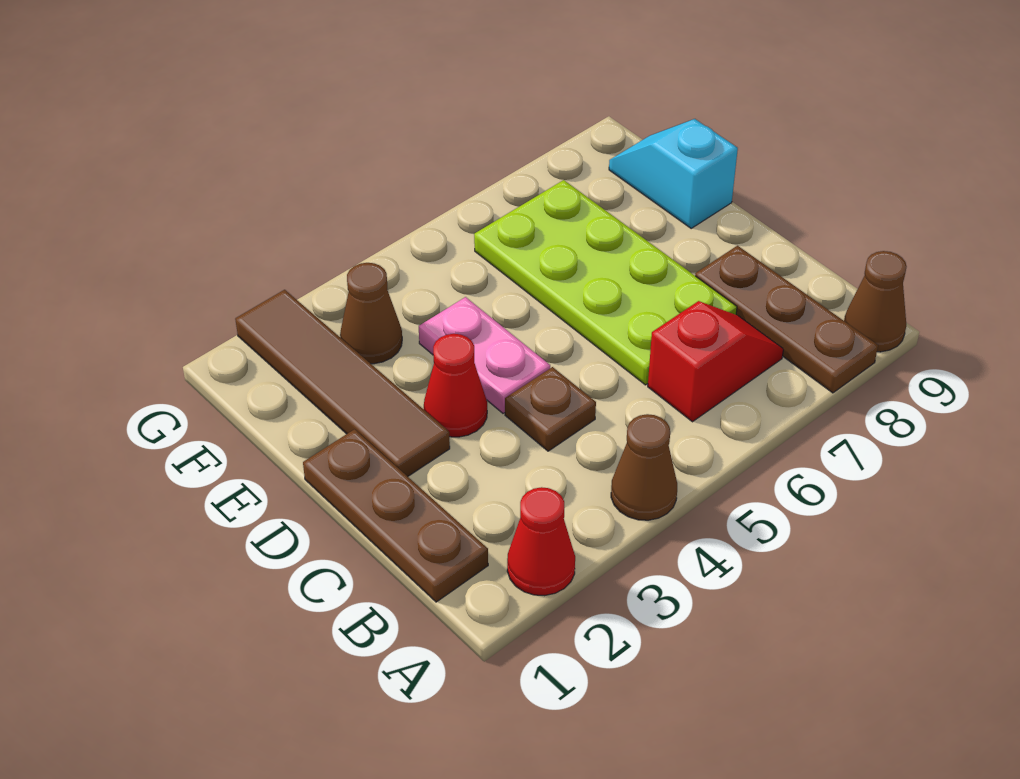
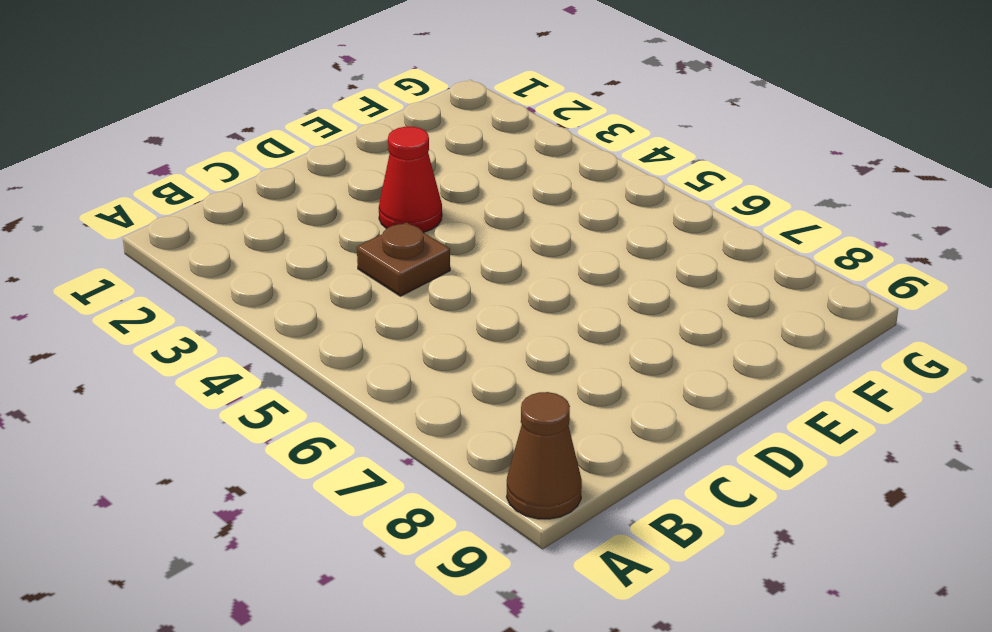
none -> red 1x1 cone [507,487,575,596]
none -> brown 1x1 cone [611,414,677,520]
none -> brown 1x3 plate [695,246,878,393]

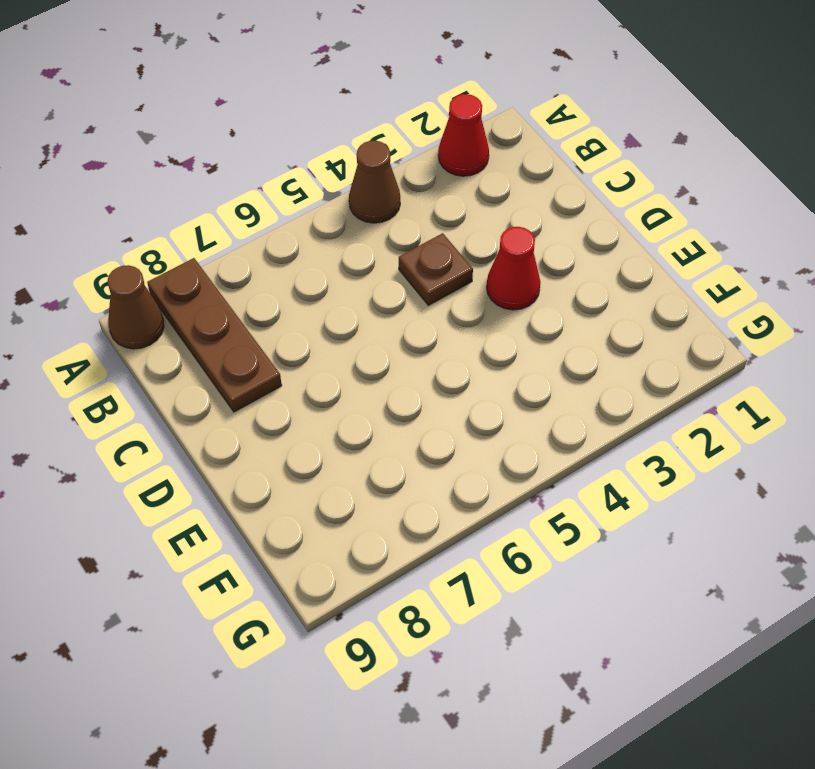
none -> brown 1x3 plate [303,429,488,602]
none -> red 1x2 slope [648,301,783,422]
none -> lime 2x4 plate [474,180,737,385]

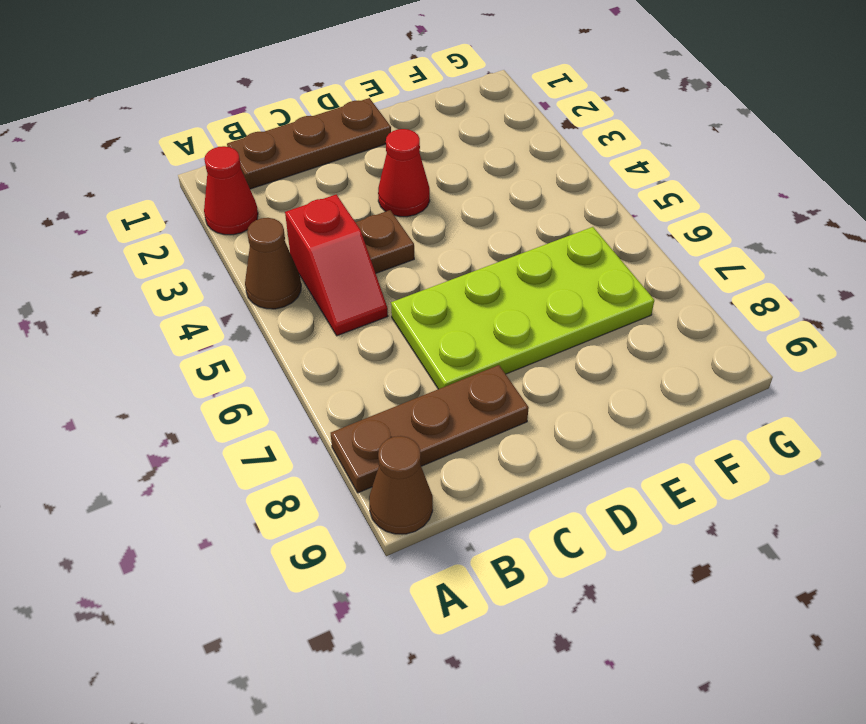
red 1x2 slope [285,194,388,336] -> red 1x2 slope moved to [648,301,783,422]
none -> brown 1x4 tile [235,290,450,476]
none -> pink 1x2 plate [419,297,550,413]
none -> cyan 1x2 slope [609,119,738,228]

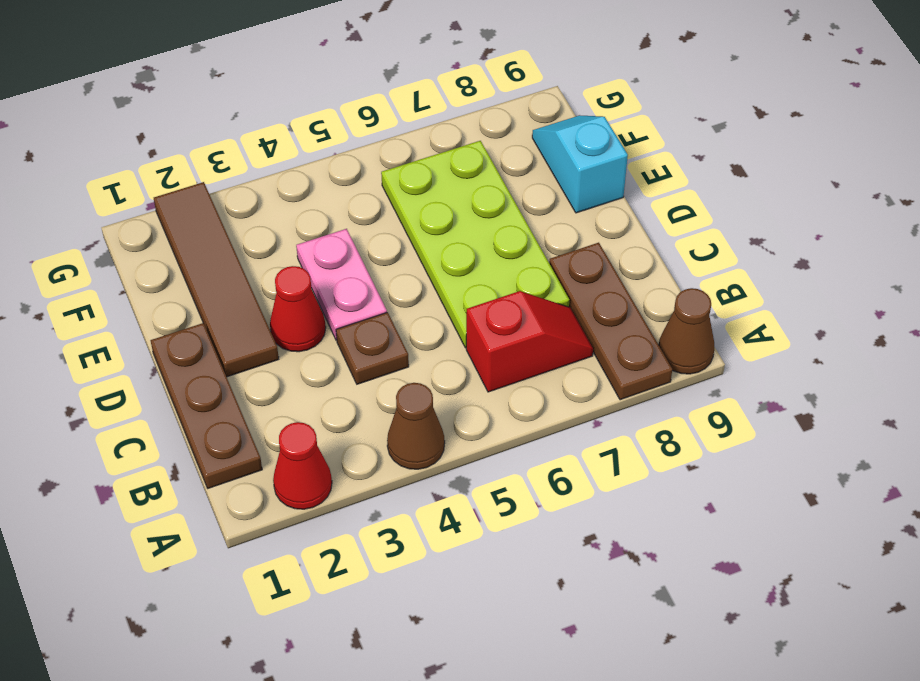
none -> brown 1x1 cone [340,263,402,364]

